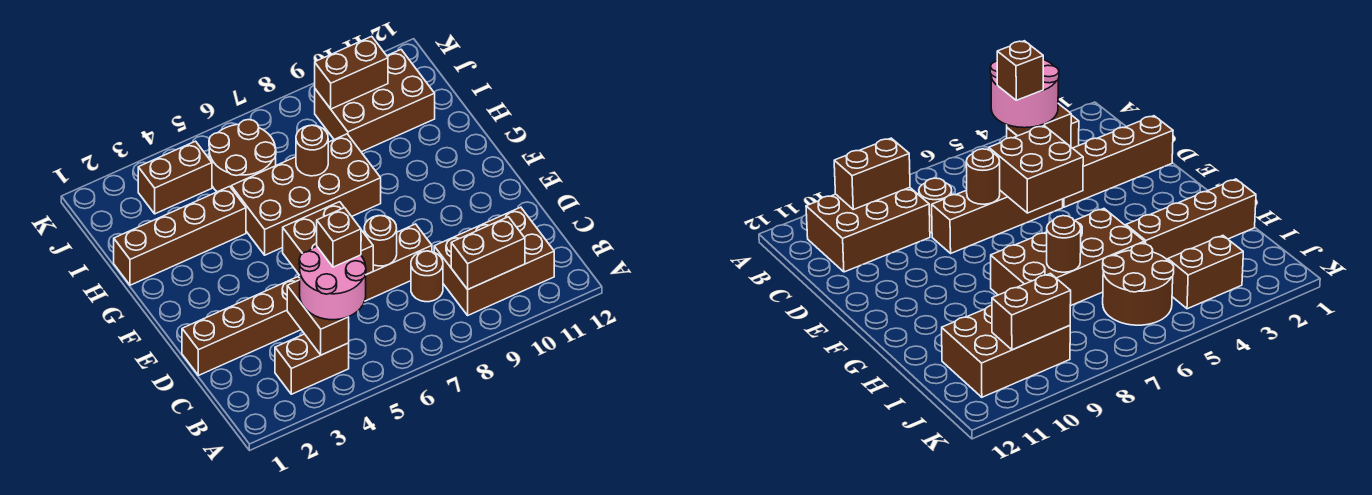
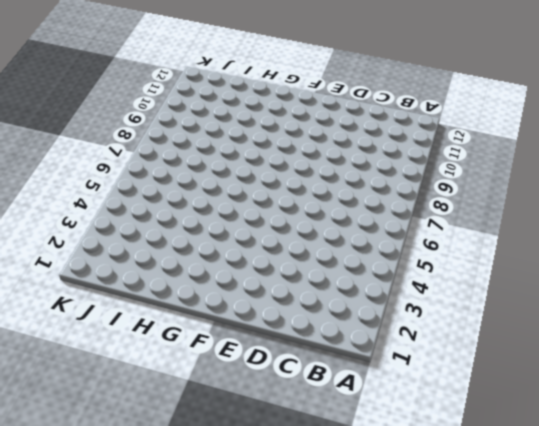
none -> brown 1x2 brick [275,334,349,394]
none -> brown 2x3 brick [434,207,554,315]
none -> brown 1x1 round brick [411,251,443,302]

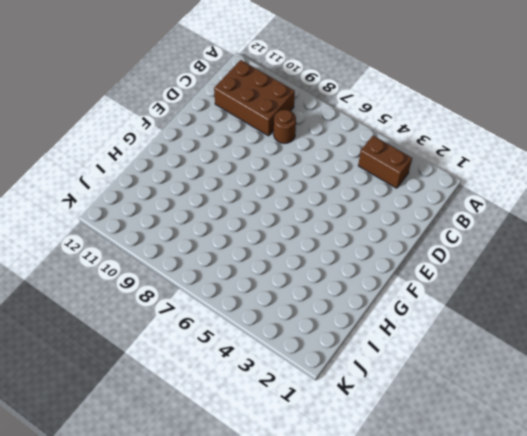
none -> brown 1x4 brick [182,277,301,375]
none -> brown 1x4 brick [365,224,432,301]
none -> brown 2x4 brick [231,134,381,255]

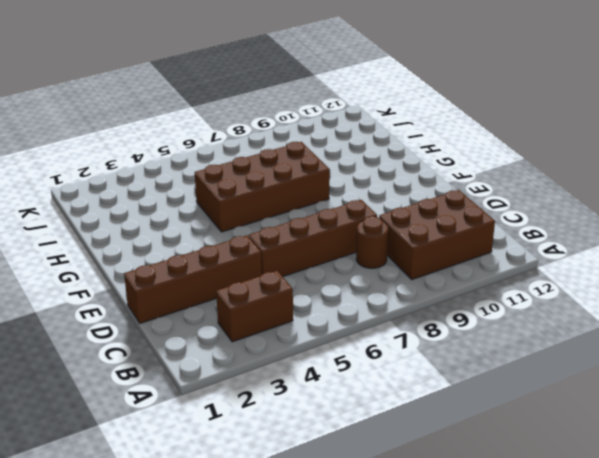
none -> brown 1x4 brick [114,186,246,285]
none -> brown 2x2 round brick [209,120,276,192]
none -> brown 2x3 brick [315,50,435,152]

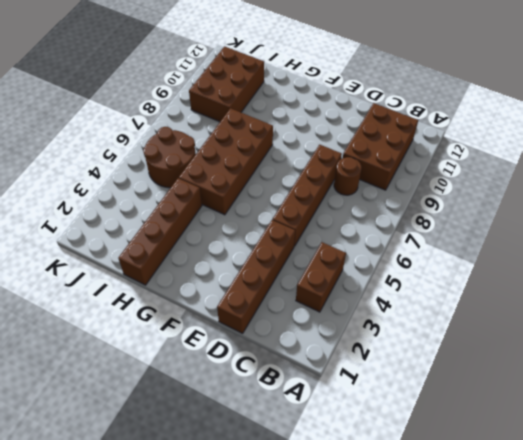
none -> brown 1x2 brick [138,141,212,214]
none -> brown 1x2 brick [287,280,349,355]
none -> brown 1x2 brick [451,217,525,289]

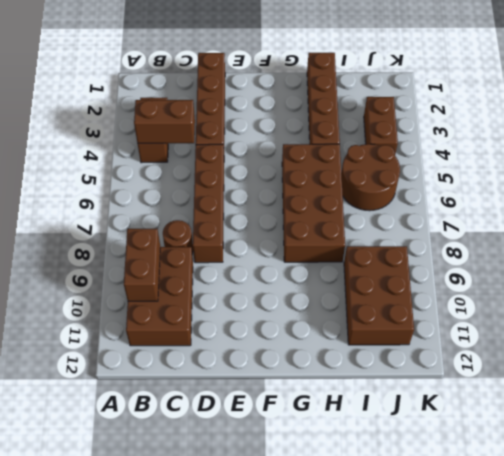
none -> brown 2x2 brick [283,202,373,275]
none -> brown 1x1 round brick [364,216,397,266]
none -> brown 1x1 round brick [296,125,328,176]

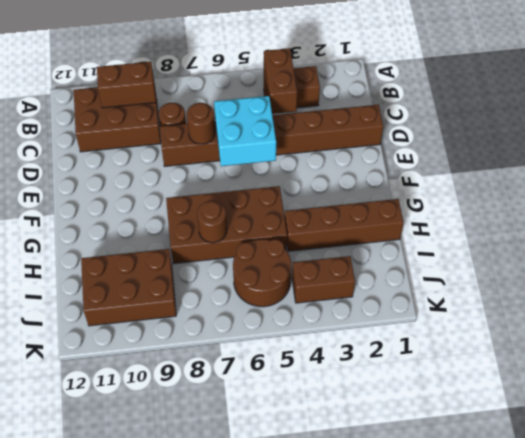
cyan 2x2 brick [214,96,276,166] -> brown 2x2 brick [283,202,373,275]
none -> brown 1x2 brick [315,36,388,109]
none -> pink 2x2 round brick [299,246,366,320]
none -> brown 1x1 brick [317,208,361,267]

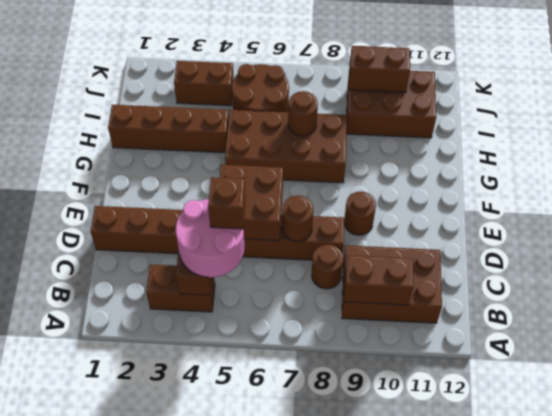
brown 1x1 round brick [344,192,376,235] -> none

